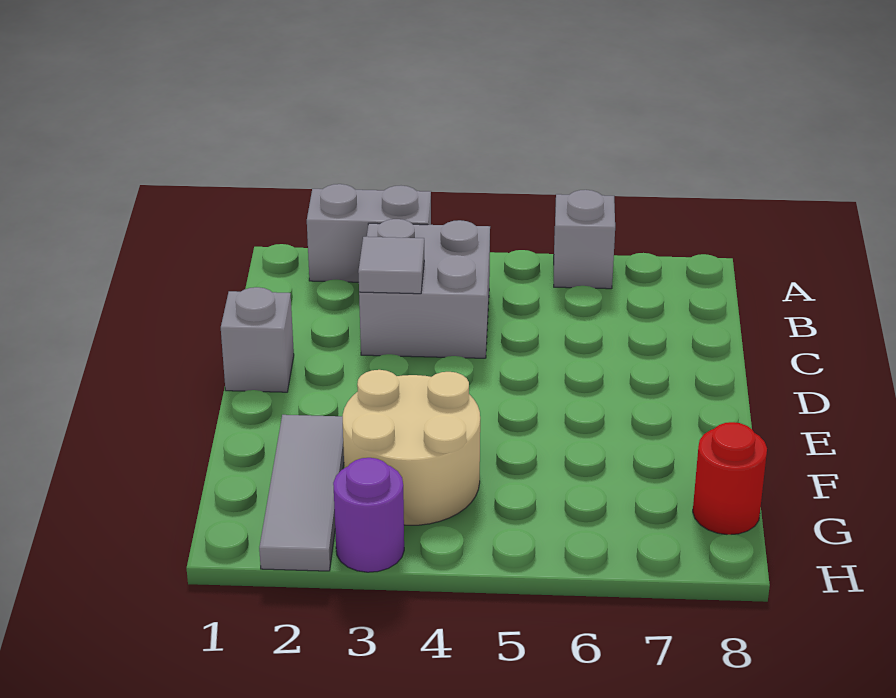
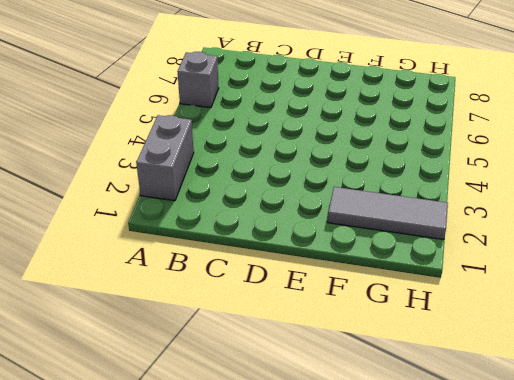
none -> grey 2x2 brick [359,219,490,358]
none -> grey 1x1 brick [221,287,294,392]

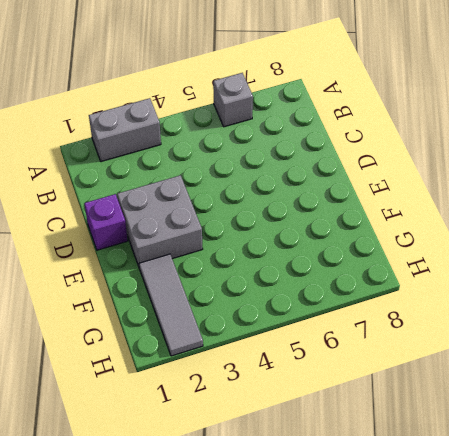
purple 1x1 brick [84,194,128,250] -> grey 1x1 brick [221,287,294,392]
grey 2x2 brick [117,175,203,268] -> grey 2x2 brick moved to [359,219,490,358]
none -> tan 2x2 round brick [343,370,480,525]
none -> red 1x1 round brick [693,422,767,535]

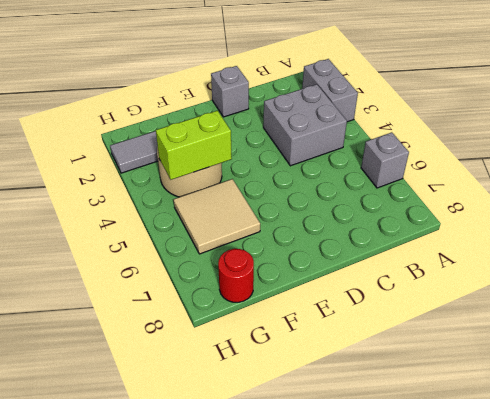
lime 1x2 brick [156,111,232,180] -> none
tan 2x2 tile [174,179,260,254] -> none
none -> purple 1x1 round brick [333,458,404,572]
none -> grey 1x1 tile [358,237,424,294]

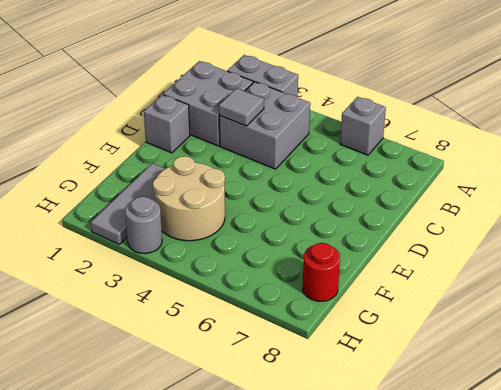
grey 2x2 brick [163,61,253,146] -> none
grey 1x1 round brick [125,197,162,254] -> purple 1x1 round brick [333,458,404,572]

